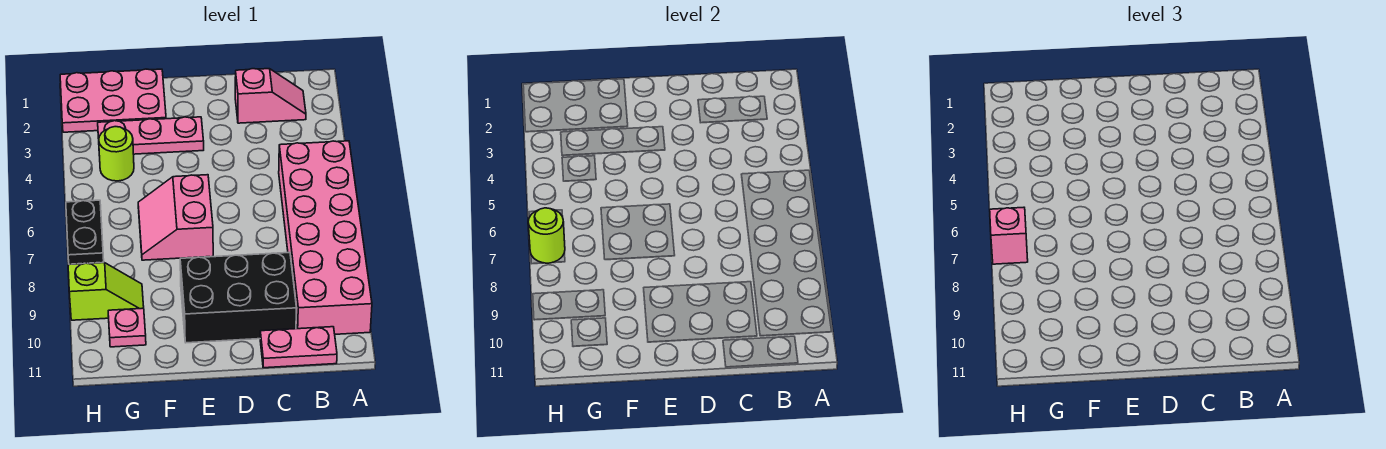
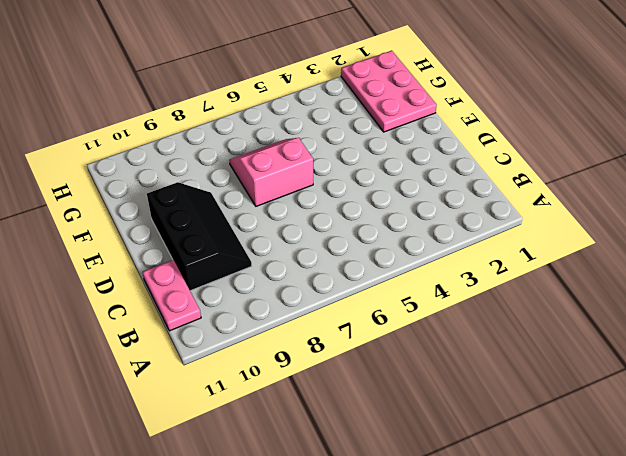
black 2x3 slope [147,182,252,291] -> black 2x3 brick [180,252,297,343]
none -> pink 2x6 brick [279,141,372,334]
none -> pink 1x2 slope [235,69,306,123]
none -> pink 1x3 plate [98,117,204,154]

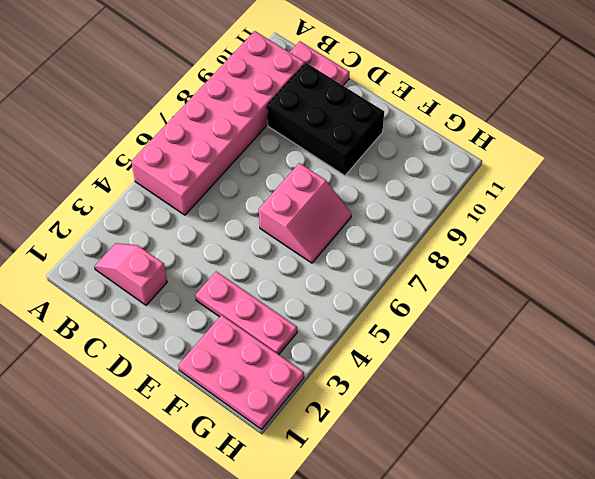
none -> lime 1x1 round brick [99,127,134,181]
none -> lime 1x2 slope [68,263,144,320]
none -> pink 1x1 plate [108,308,146,347]

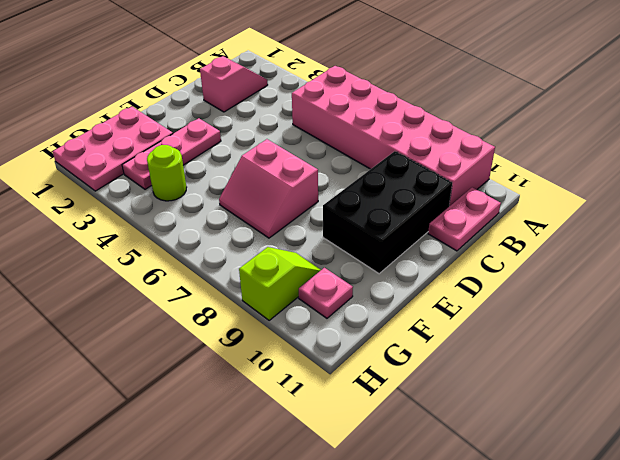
none -> black 1x2 plate [66,200,104,264]
none -> lime 1x1 round brick [528,208,565,263]
none -> pink 1x1 brick [990,207,1028,264]

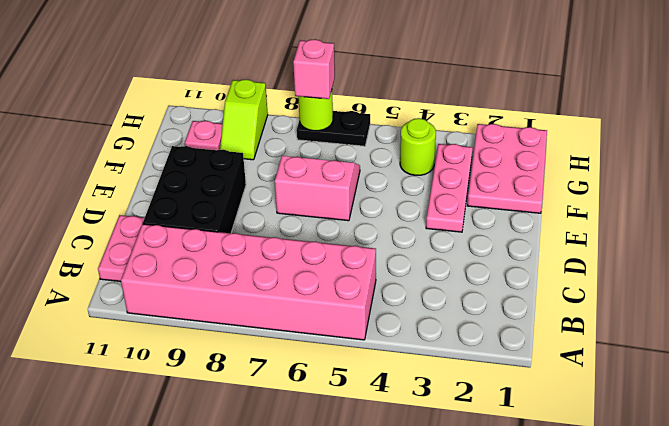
none -> pink 1x2 slope [235,69,306,123]

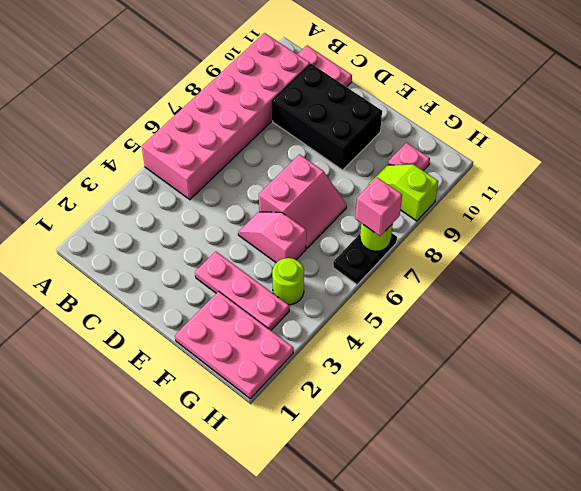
pink 1x2 slope [238,212,306,263] -> pink 1x2 slope moved to [235,69,306,123]

